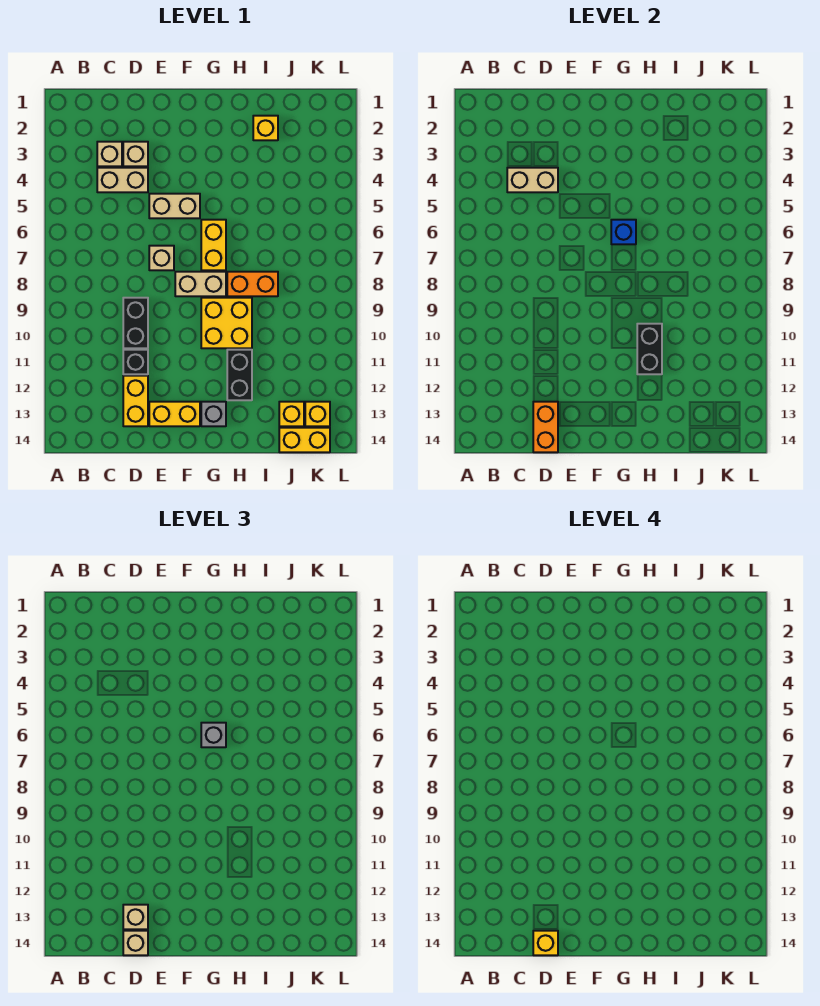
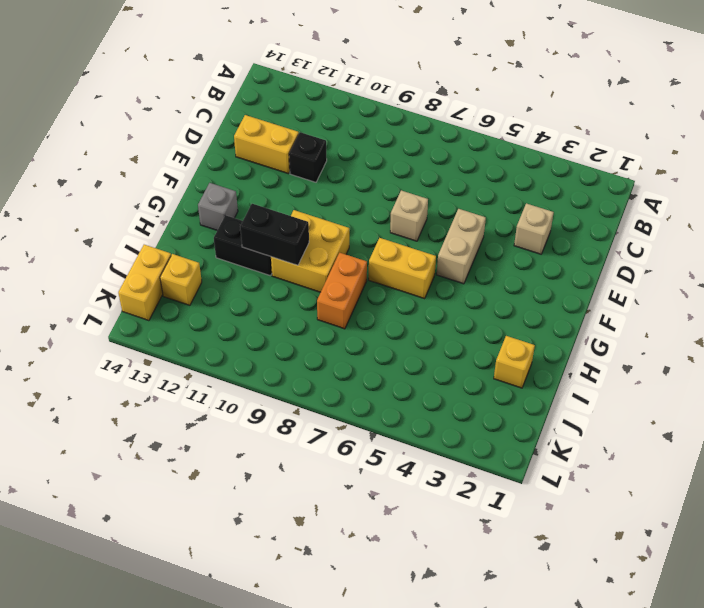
none -> tan 1x1 brick [97,142,122,166]
none -> tan 1x2 brick [97,168,148,192]
none -> black 1x2 brick [123,298,148,348]

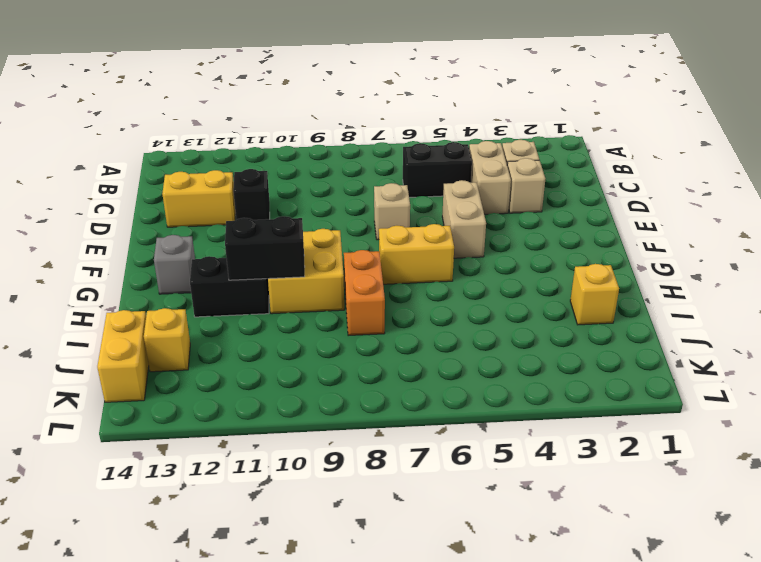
black 1x2 brick [403,142,472,197] -> black 1x2 brick moved to [123,298,148,348]
none -> yellow 1x2 brick [149,402,200,426]
none -> tan 1x2 brick [175,272,226,296]
none -> yellow 1x1 brick [305,402,330,426]

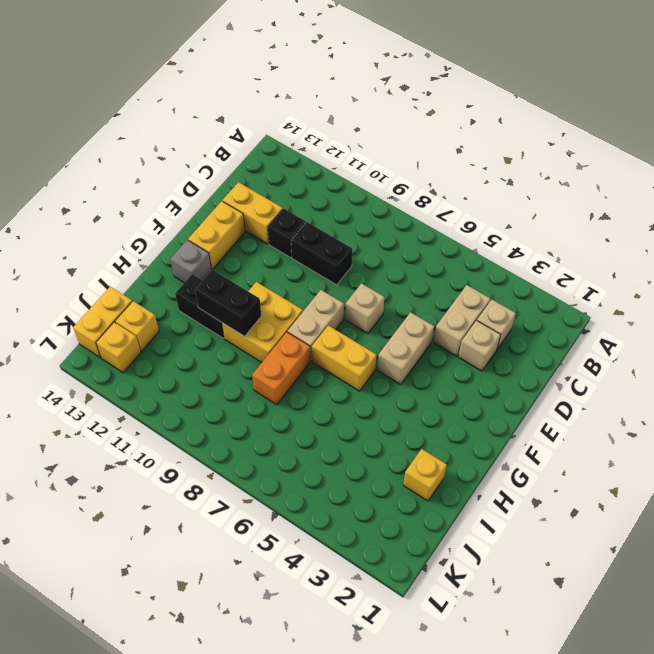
none -> tan 1x2 brick [507,168,558,192]
none -> orange 1x2 brick [533,402,558,452]
none -> blue 1x1 brick [611,220,636,244]

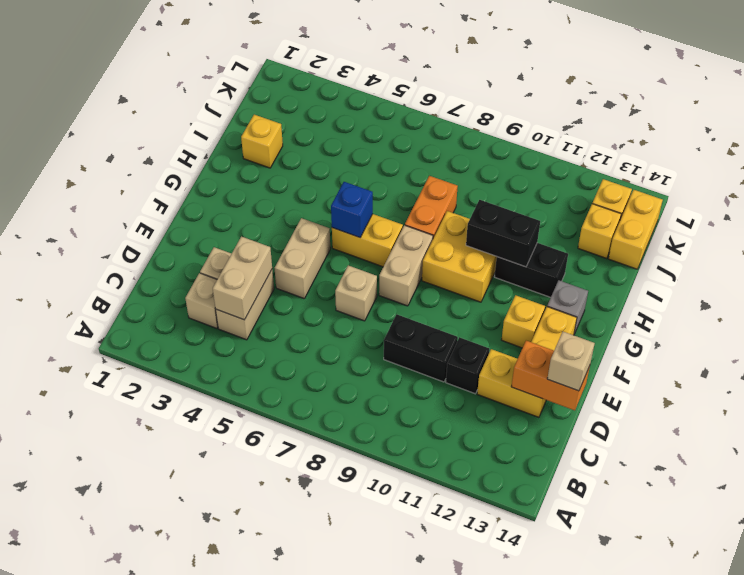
yellow 1x1 brick [502,295,545,348] -> yellow 1x1 brick moved to [533,931,558,955]
none -> tan 1x1 brick [123,905,148,929]
none -> grey 1x1 brick [201,723,226,747]

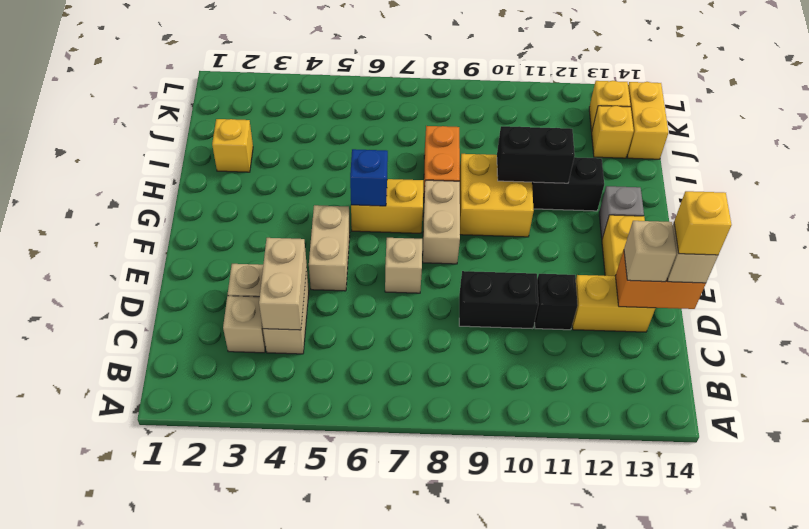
none -> grey 1x1 brick [201,723,226,747]

